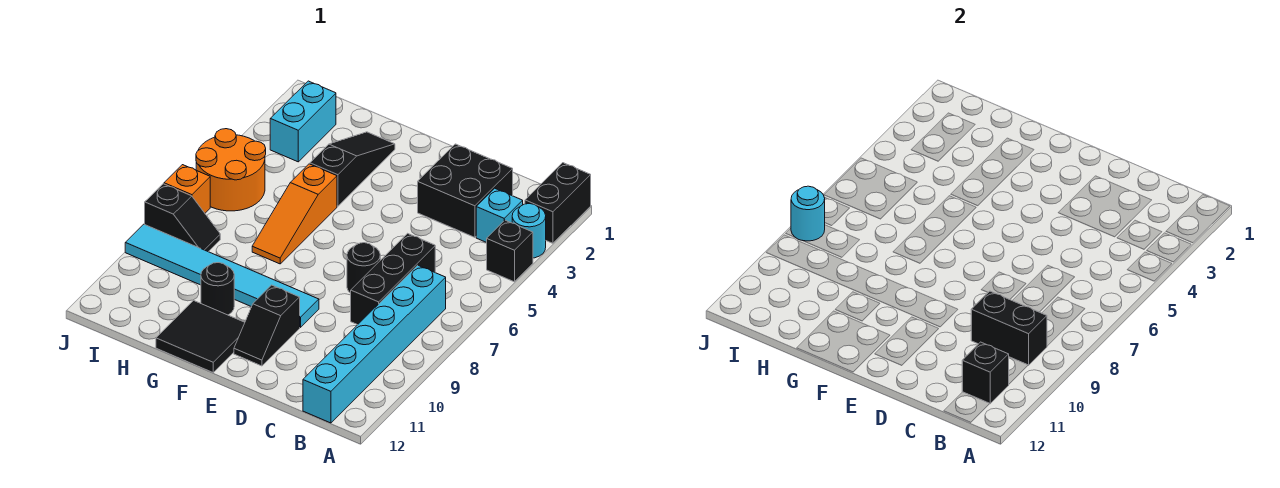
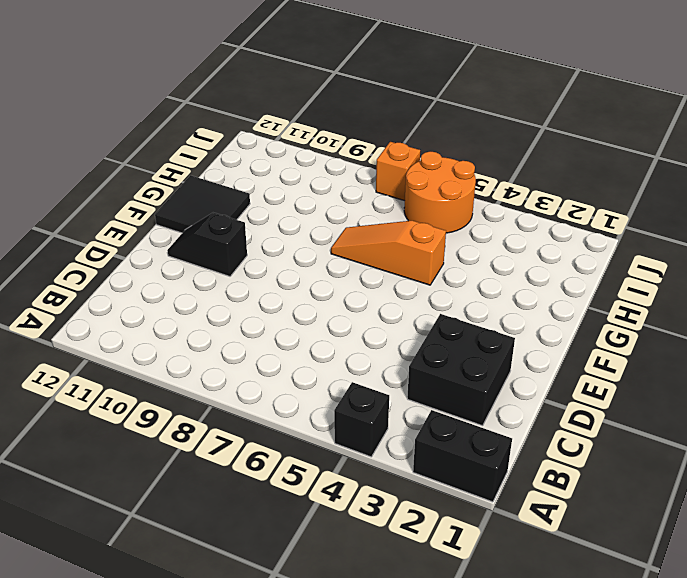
none -> cyan 1x1 round brick [512,204,546,258]
none -> cyan 1x1 brick [476,188,523,243]
none -> cyan 1x6 brick [303,265,446,423]

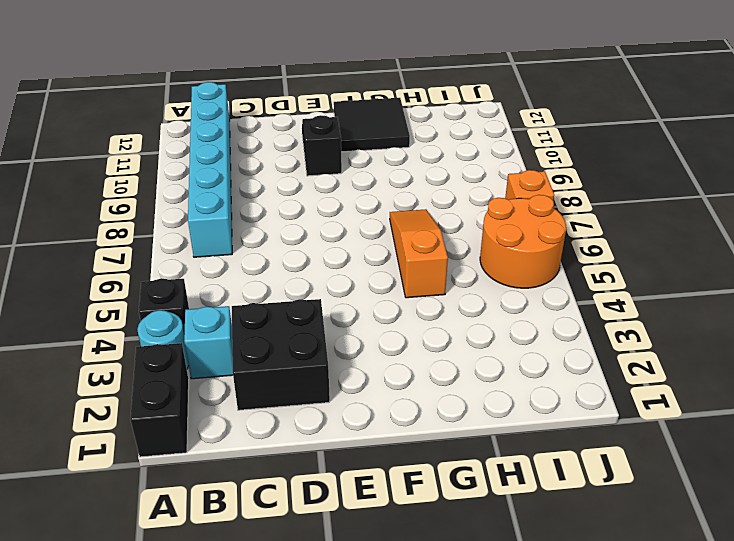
none -> black 1x3 brick [351,233,435,325]
none -> black 1x1 round brick [347,243,380,293]
none -> cyan 1x6 tile [125,224,319,328]

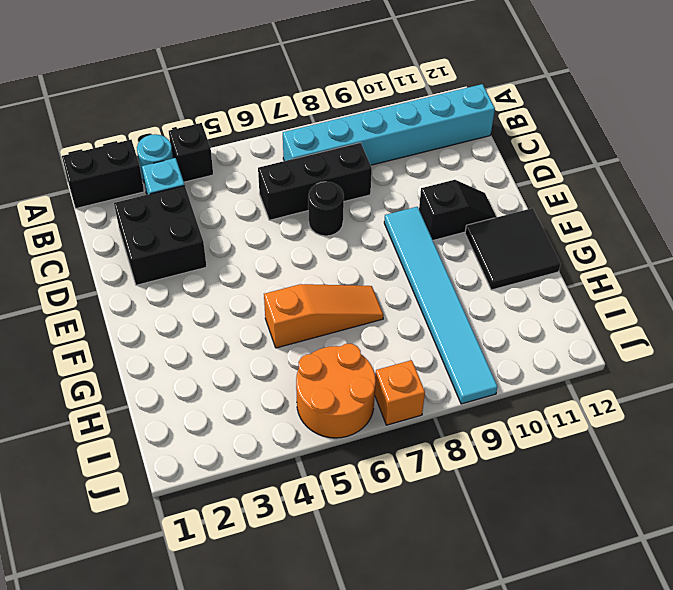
none -> black 1x3 slope [310,132,395,206]
none -> black 1x1 round brick [201,263,234,315]
none -> cyan 1x2 brick [270,81,336,162]

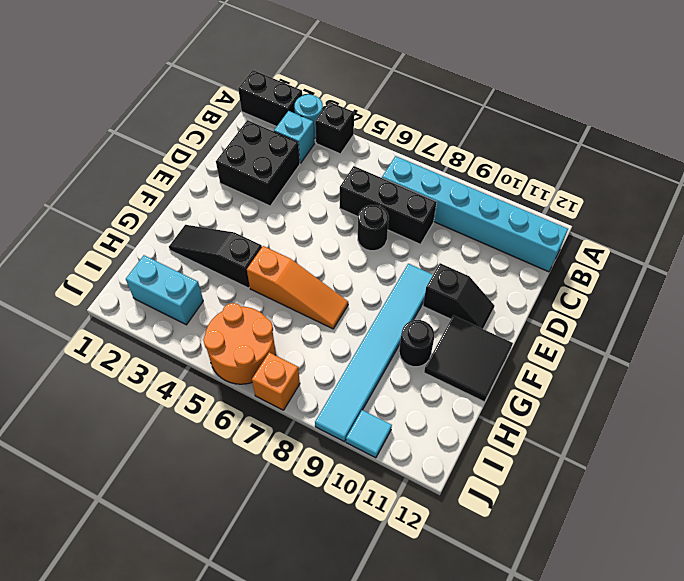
cyan 1x1 tile [346,410,392,458] -> none
none -> black 1x2 slope [145,184,220,252]
none -> black 1x2 brick [971,291,1047,365]
none -> black 1x1 brick [962,342,1009,404]

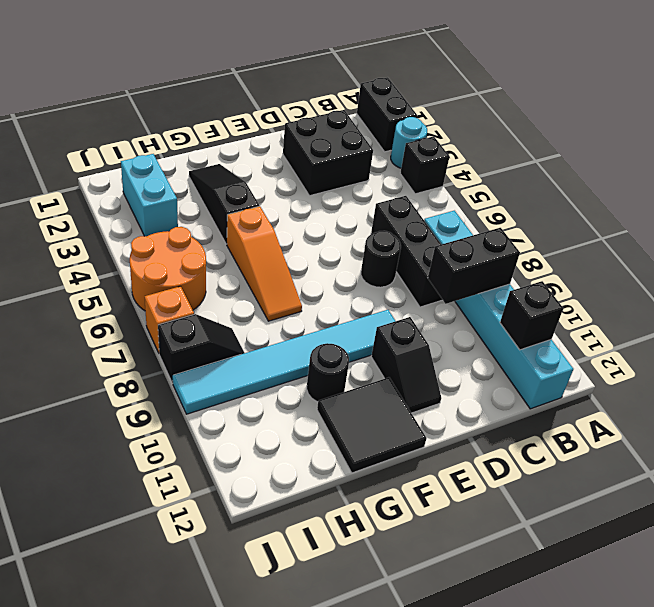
none -> cyan 1x1 brick [476,188,523,243]
none -> cyan 1x1 round brick [791,186,825,241]

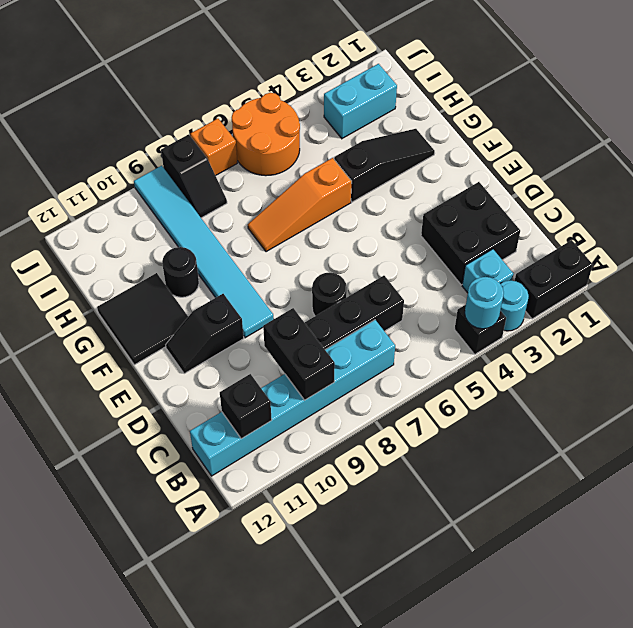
cyan 1x1 round brick [465,277,504,329] -> cyan 1x1 round brick moved to [791,186,825,241]

